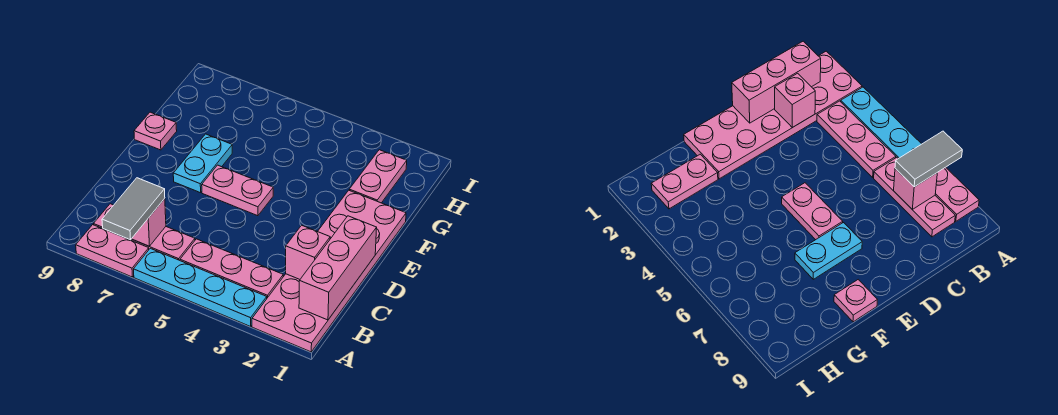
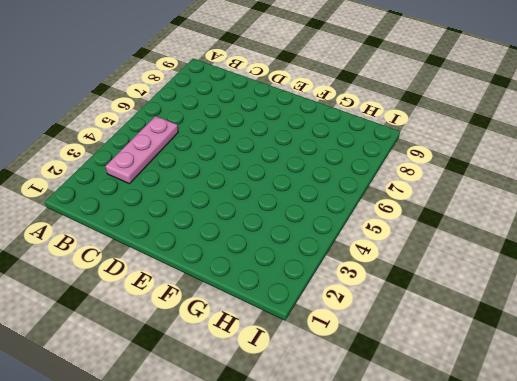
none -> pink 2x6 plate [252,190,406,352]
none -> cyan 1x4 plate [134,248,267,326]
none -> pink 1x2 plate [76,225,149,277]

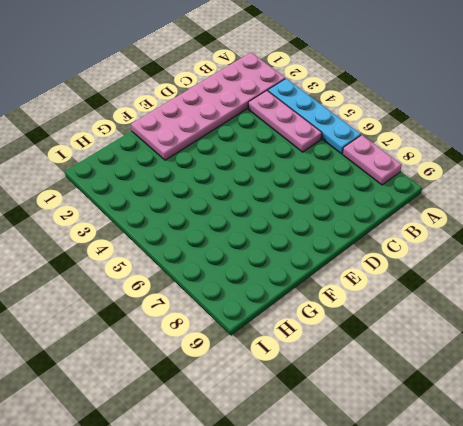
none -> pink 1x3 plate [94,204,195,260]
none -> pink 1x2 plate [202,165,273,216]
none -> cyan 1x2 plate [173,134,232,193]

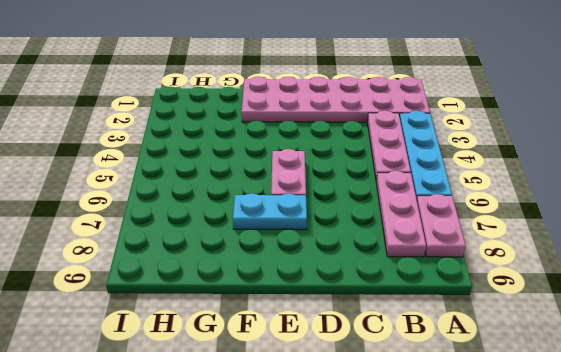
none -> pink 1x1 plate [134,112,177,150]
none -> pink 1x2 plate [349,150,407,203]
none -> pink 1x3 brick [299,216,377,320]

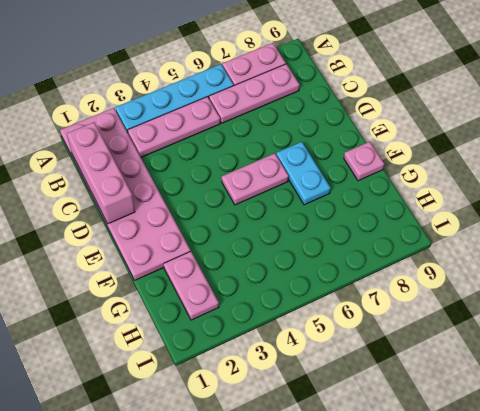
none -> pink 1x1 brick [132,199,166,246]
none -> pink 1x1 brick [286,225,330,279]
none -> grey 1x2 tile [102,178,165,240]

